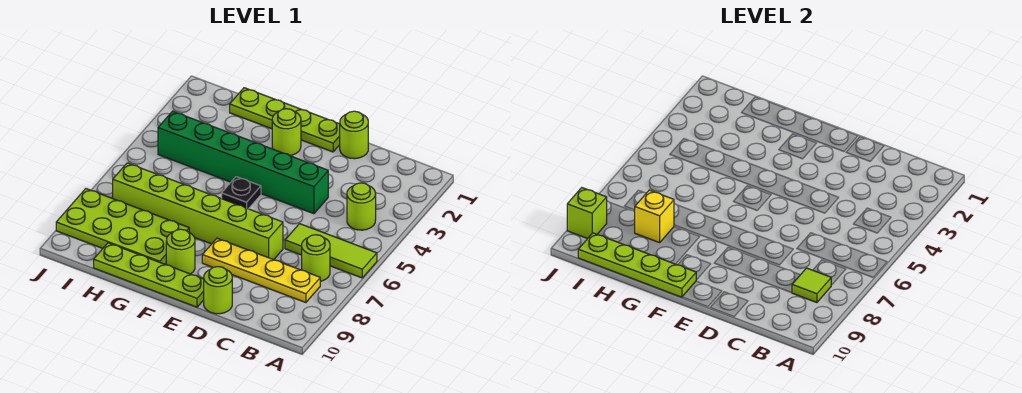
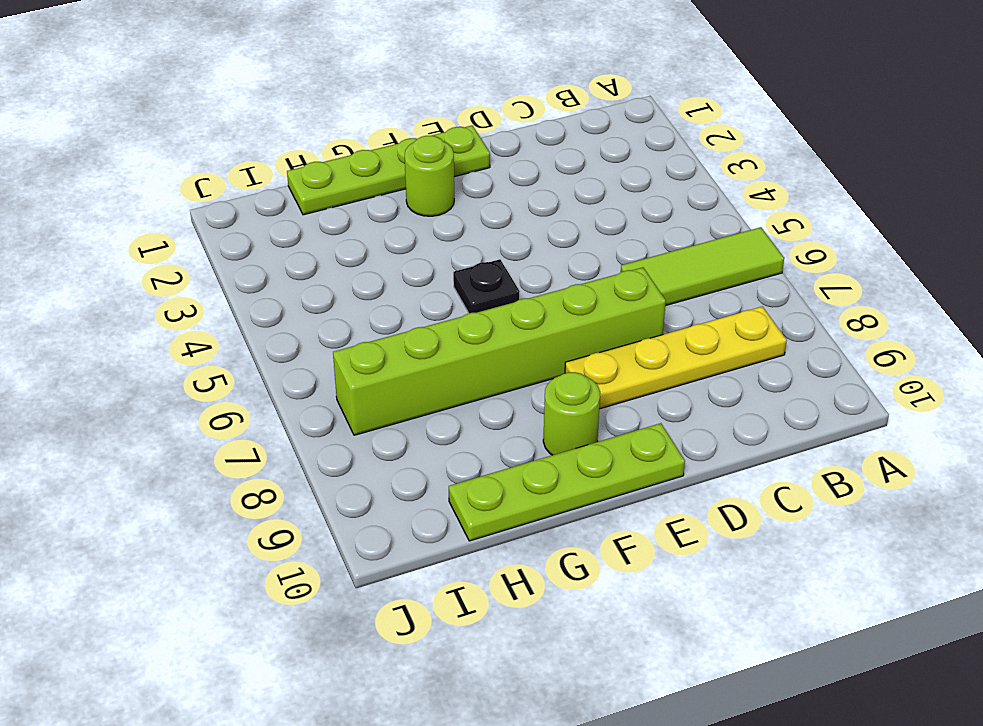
none -> lime 1x1 round brick [347,183,376,230]
none -> lime 1x1 round brick [302,235,330,281]
none -> lime 1x1 round brick [340,111,368,159]

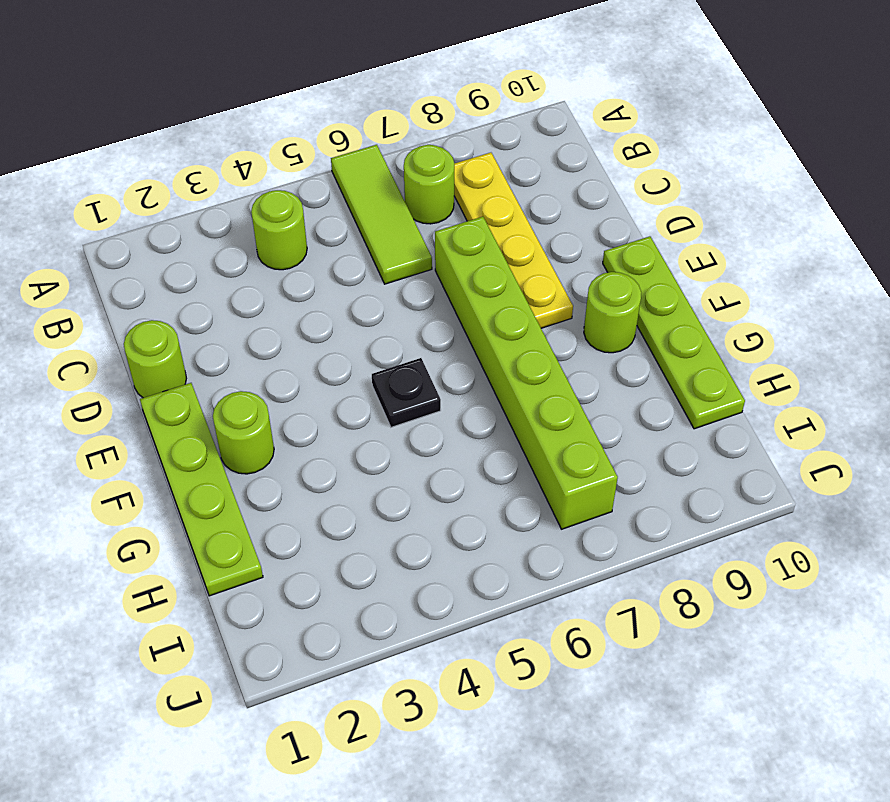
none -> green 1x6 brick [158,111,328,214]
none -> lime 1x1 round brick [204,267,232,314]
none -> lime 2x4 plate [56,189,189,264]

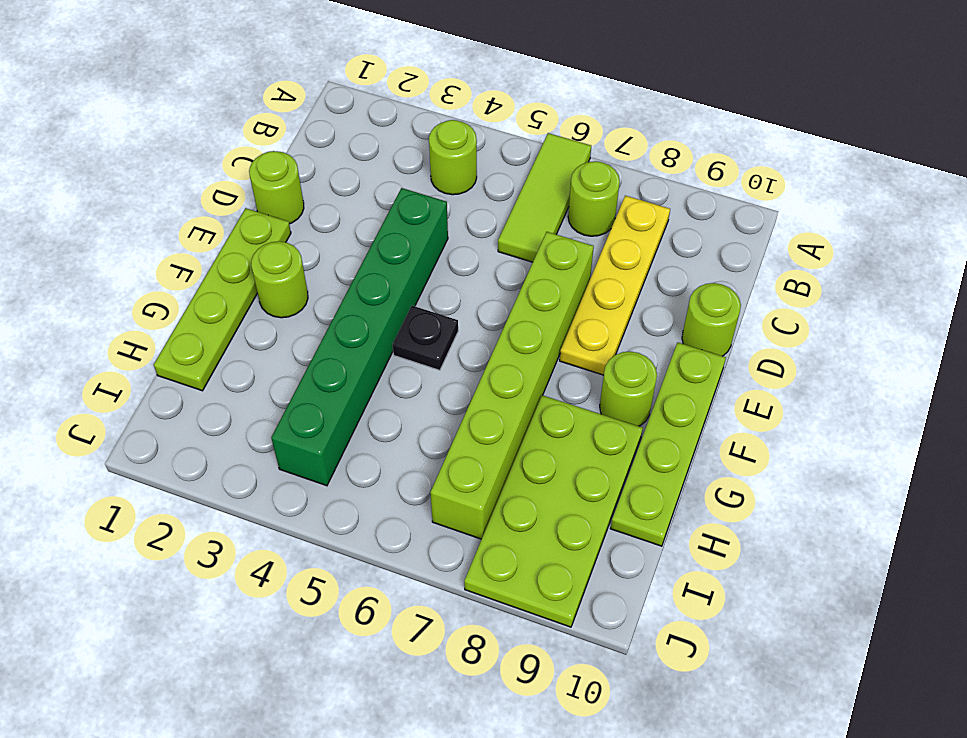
none -> lime 1x1 tile [792,268,831,303]
none -> lime 1x4 plate [578,233,697,297]
none -> yellow 1x1 brick [635,190,674,243]

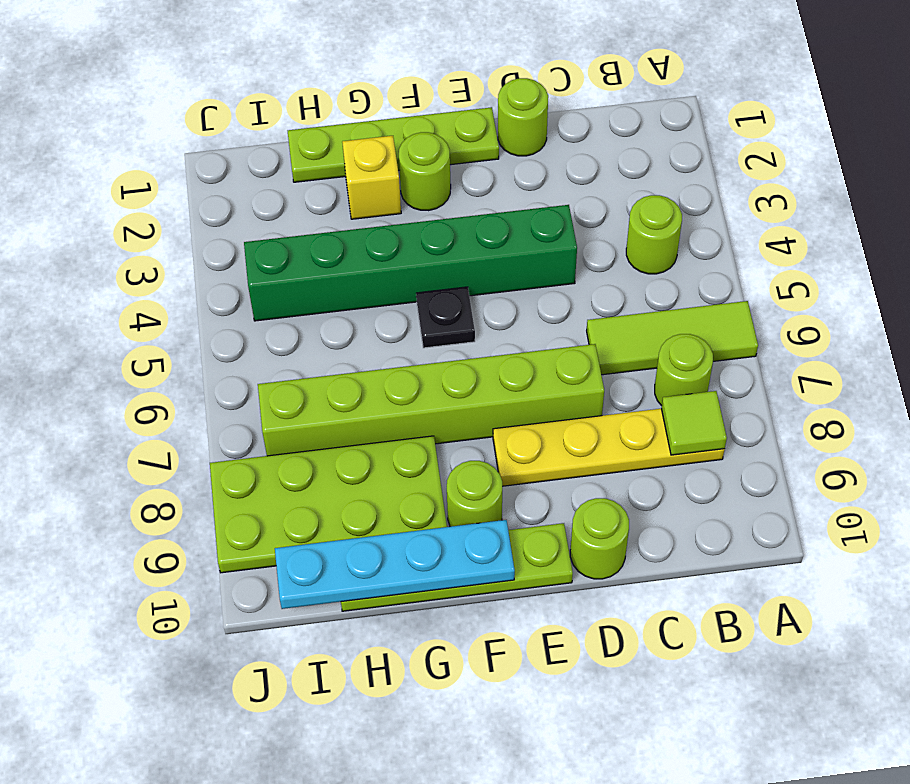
cyan 1x4 plate [275,520,515,609] -> lime 1x4 plate [578,233,697,297]
yellow 1x1 brick [342,136,401,219] -> yellow 1x1 brick moved to [635,190,674,243]
none -> lime 1x1 brick [567,188,607,239]

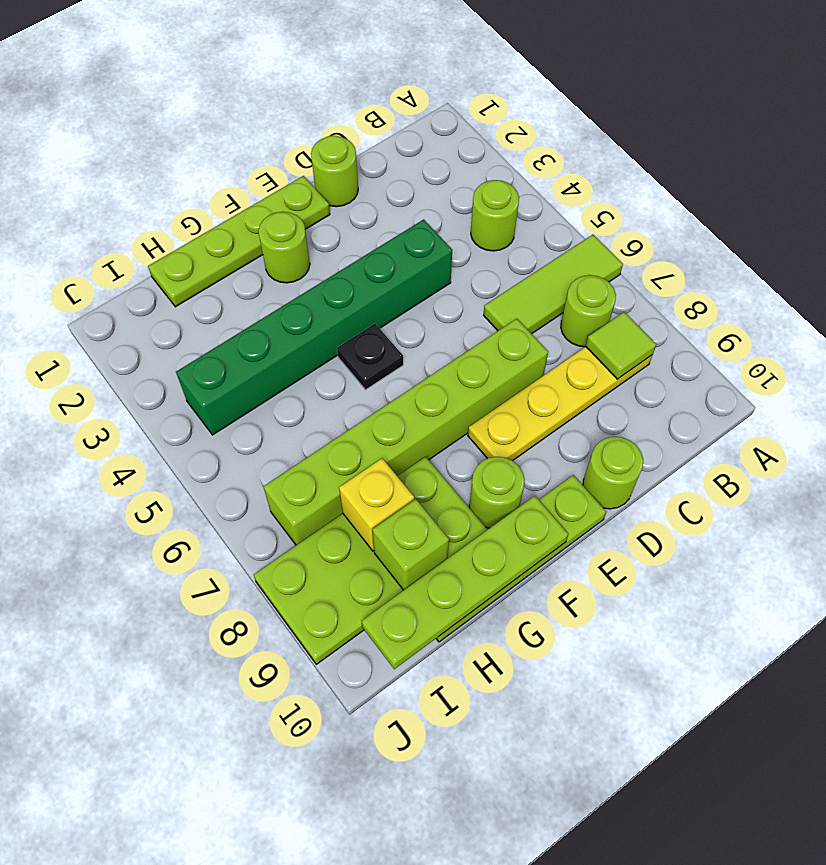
lime 1x1 brick [372,499,449,590] -> lime 1x1 brick moved to [567,188,607,239]

